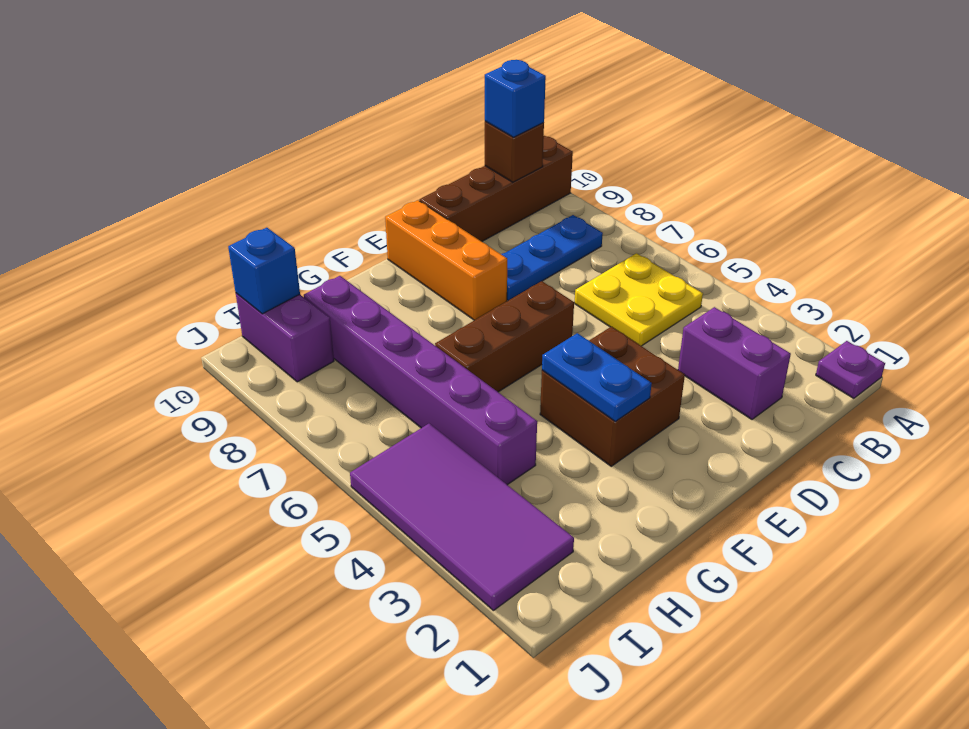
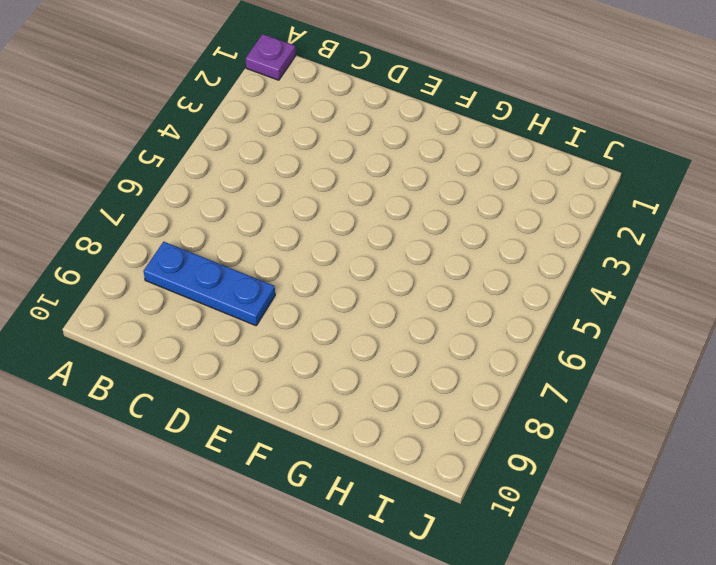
none -> brown 1x4 brick [420,136,573,242]
none -> yellow 2x2 plate [575,253,703,346]
none -> purple 1x2 brick [678,307,791,419]

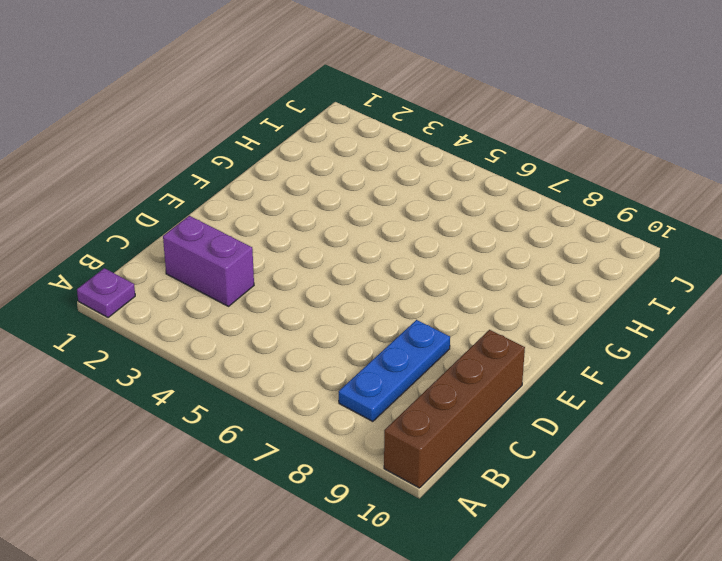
none -> yellow 2x2 plate [575,253,703,346]
none -> brown 2x2 brick [540,327,685,466]
none -> brown 1x3 brick [435,281,574,392]

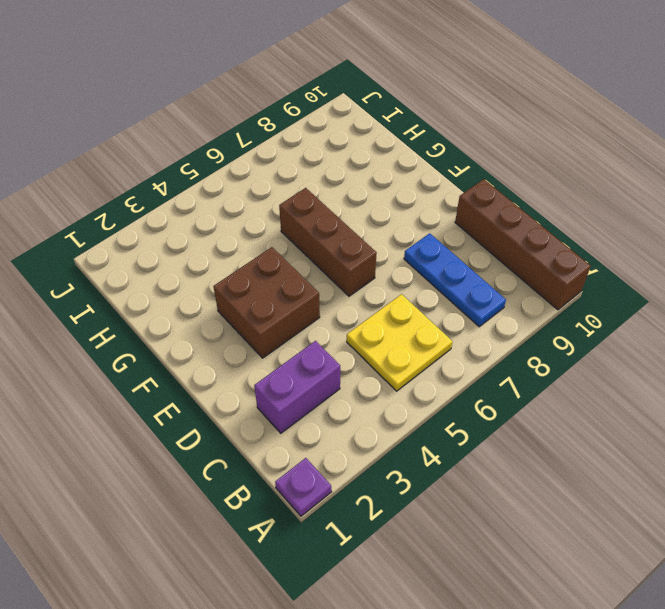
none -> orange 1x3 brick [385,200,507,320]
none -> purple 1x6 brick [304,276,537,485]
none -> purple 2x4 tile [350,424,574,611]

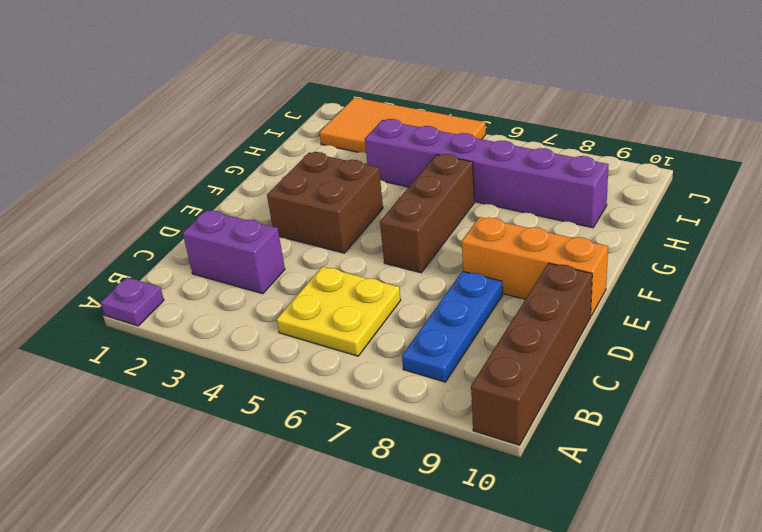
orange 2x4 tile [319,98,486,153] -> purple 2x4 tile [350,424,574,611]
none -> purple 1x2 brick [236,293,334,382]
none -> brown 1x1 brick [485,121,544,182]
none -> blue 1x2 plate [542,333,652,421]

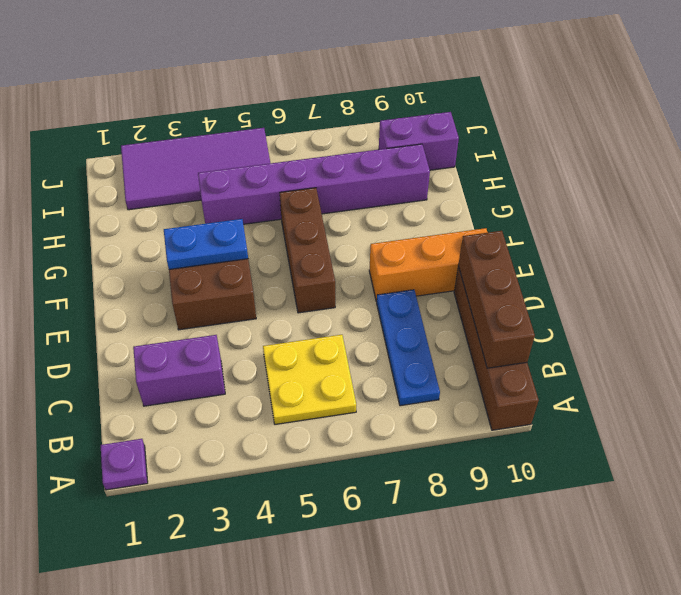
brown 1x3 brick [458,231,535,368] -> brown 1x1 brick [485,121,544,182]
none -> blue 1x1 brick [228,228,300,314]
none -> blue 1x1 brick [485,60,546,137]

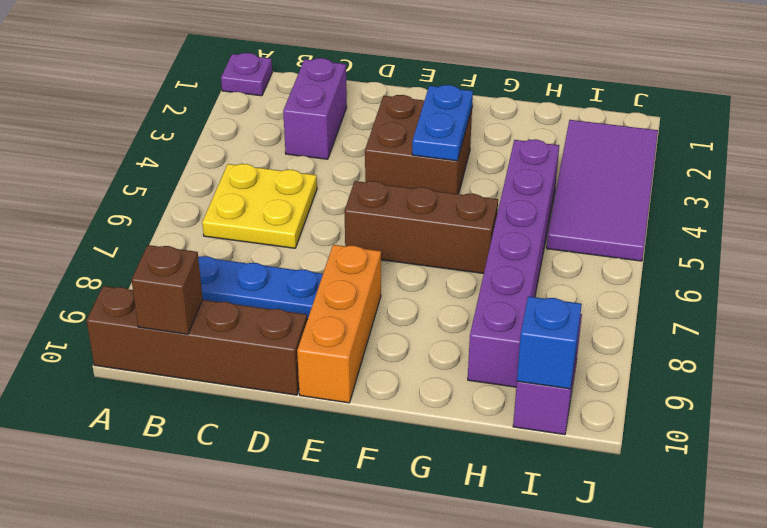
none -> blue 1x1 brick [485,60,546,137]

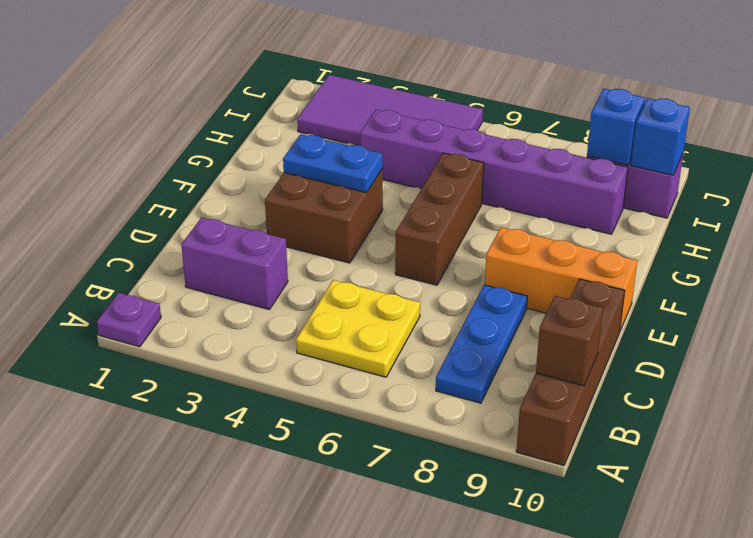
blue 1x1 brick [587,89,645,165] -> blue 1x1 brick moved to [485,60,546,137]

